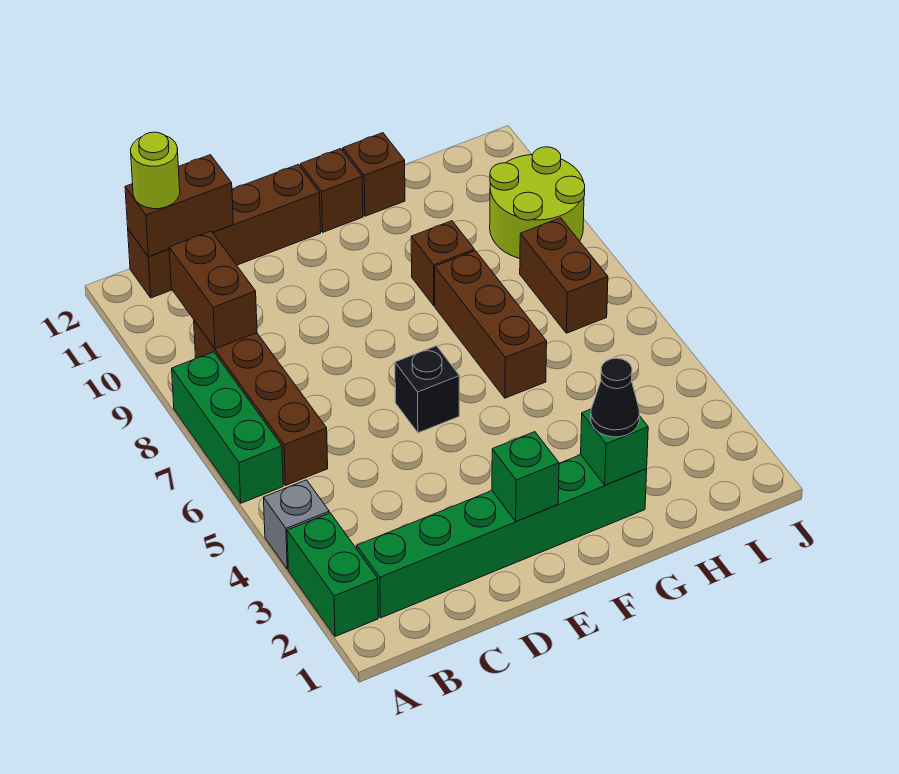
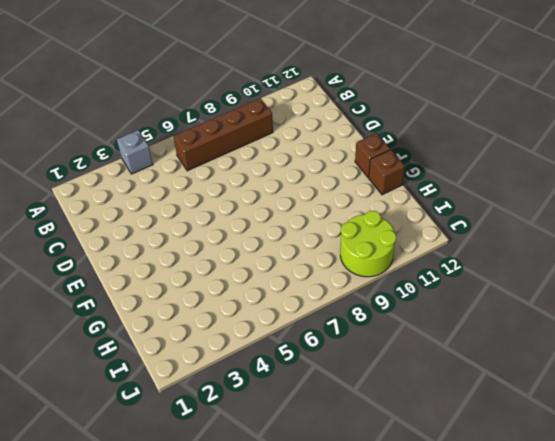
none -> green 1x2 brick [287,513,378,637]
none -> green 1x3 brick [172,352,283,503]
none -> green 1x6 brick [357,455,647,618]

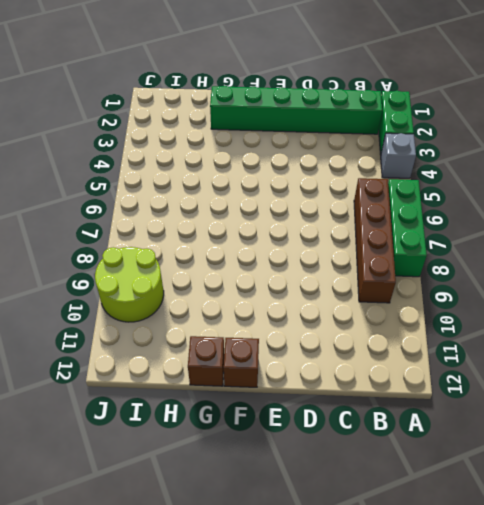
none -> brown 1x4 brick [128,165,321,298]
none -> black 1x1 brick [395,346,459,433]
none -> brown 1x3 brick [435,251,547,398]

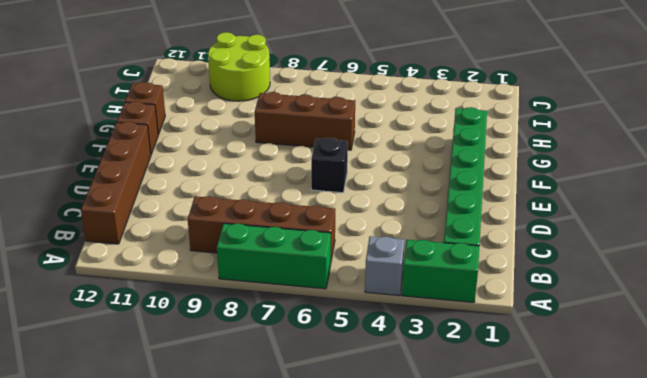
none -> brown 1x1 brick [411,221,474,306]
none -> brown 1x2 brick [520,218,608,333]
none -> brown 1x2 brick [169,231,257,349]

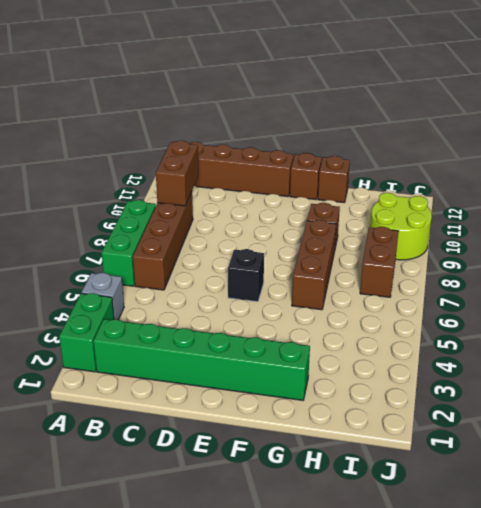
none -> brown 1x2 brick [125,155,233,257]
none -> green 1x1 brick [492,432,559,521]
none -> green 1x1 brick [581,409,648,485]

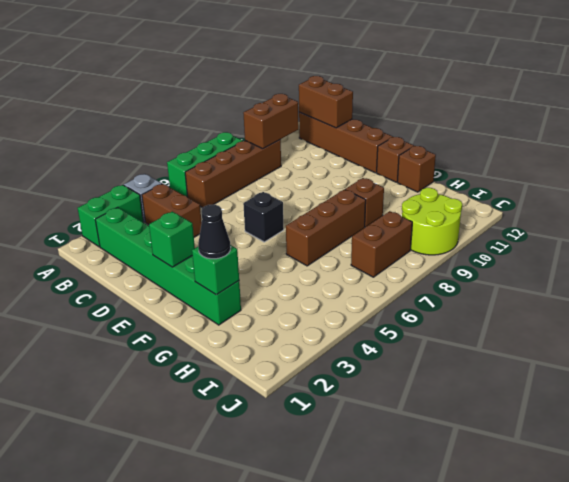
brown 1x2 brick [142,184,202,237] -> none
none -> lime 1x1 round brick [131,132,180,209]

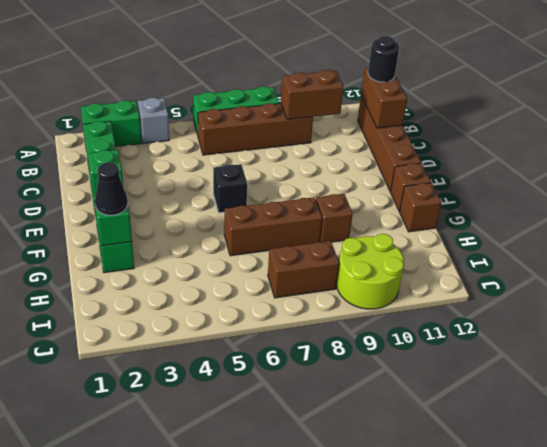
black 1x1 round brick [368,36,399,82] -> lime 1x1 round brick [131,132,180,209]

